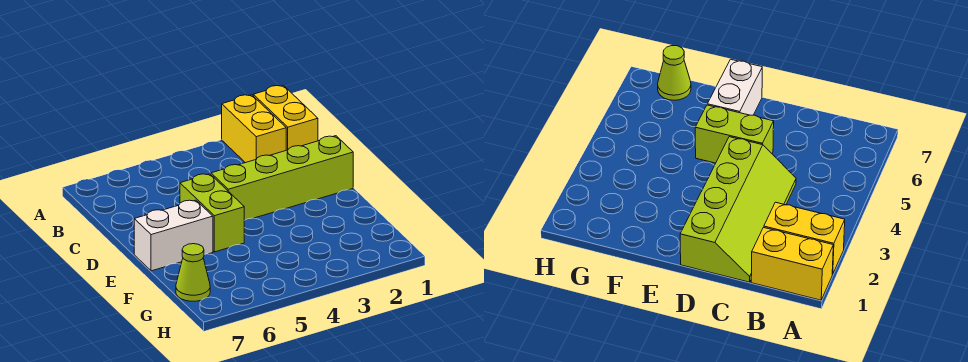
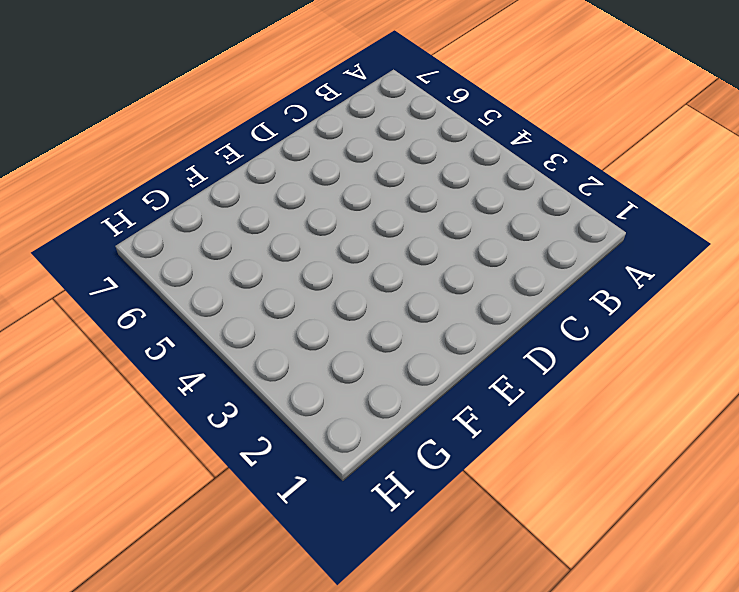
none -> yellow 1x2 brick [253,85,318,150]
none -> yellow 1x2 brick [222,95,286,163]

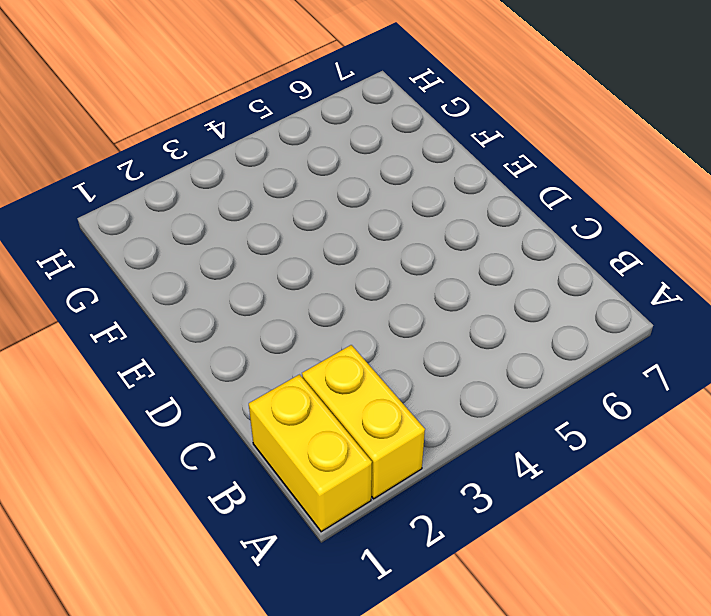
none -> lime 2x4 slope [210,136,353,220]
none -> lime 1x2 brick [180,174,244,252]

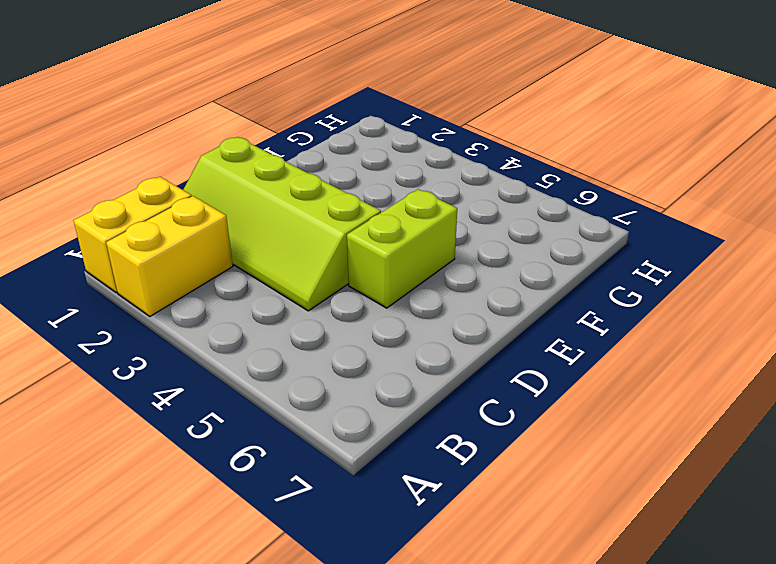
none -> white 1x2 brick [134,200,213,271]
none -> lime 1x1 cone [176,244,210,301]

